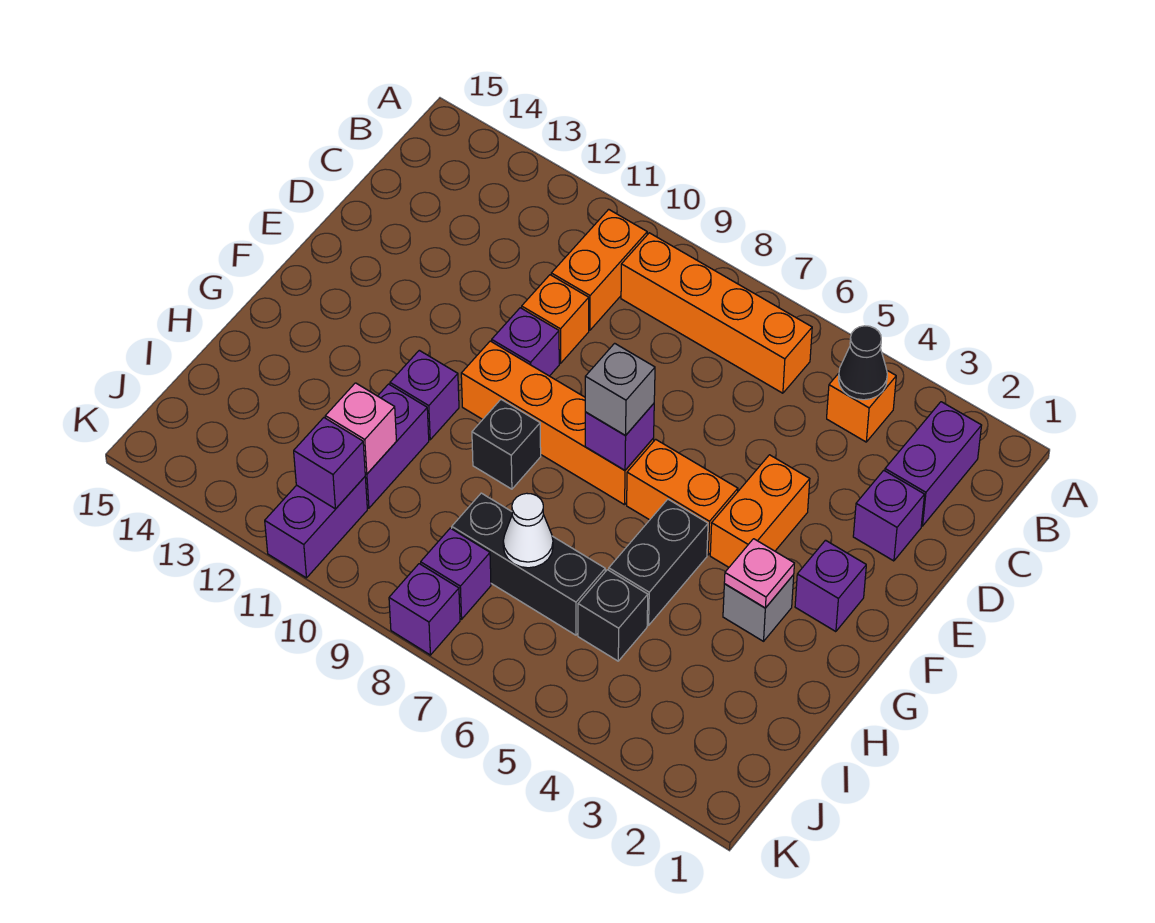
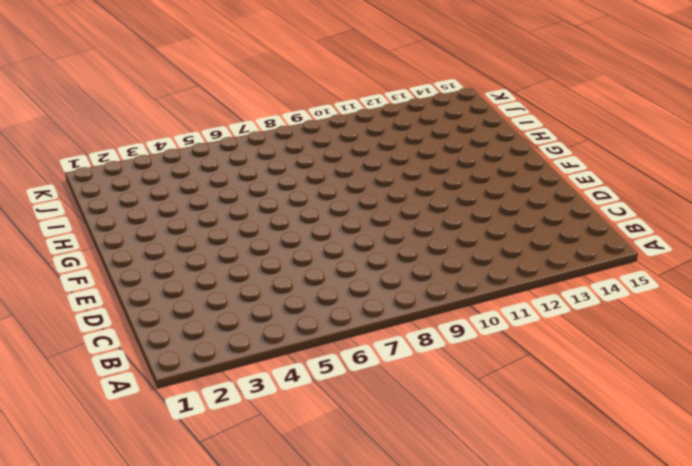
none -> purple 1x2 brick [885,402,982,526]
none -> orange 1x1 brick [827,371,896,442]
none -> orange 1x4 brick [621,233,812,393]

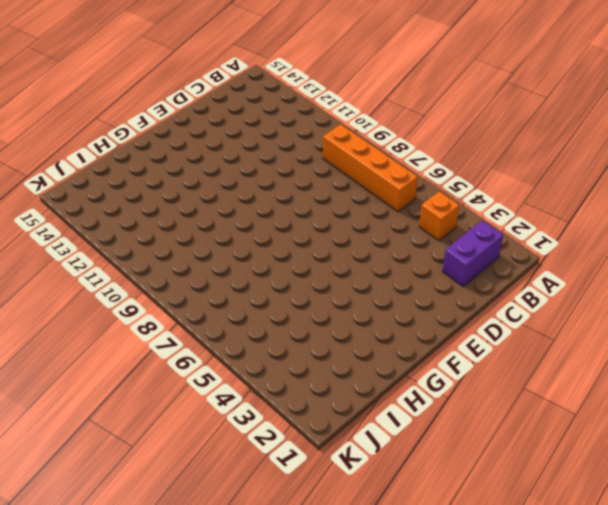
none -> orange 1x2 brick [551,209,647,330]
none -> purple 1x1 brick [853,470,925,561]
none -> orange 1x1 brick [522,275,589,363]

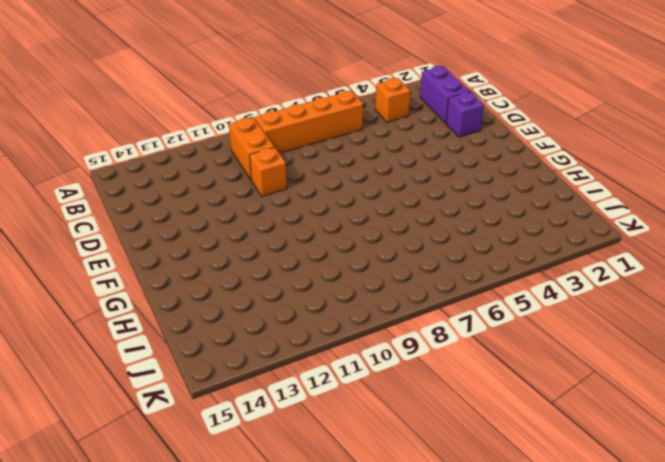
none -> orange 1x2 brick [710,455,810,567]
none -> purple 1x1 brick [492,308,559,376]
none -> purple 1x1 brick [795,540,866,632]

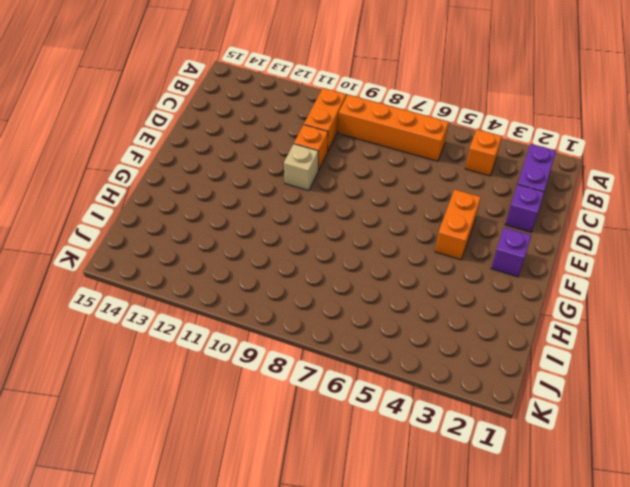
tan 1x1 brick [284,144,318,191] -> purple 1x1 brick [492,308,559,376]
none -> orange 1x2 brick [627,439,738,555]
none -> orange 1x4 brick [461,341,654,505]
none -> grey 1x1 brick [723,575,794,641]

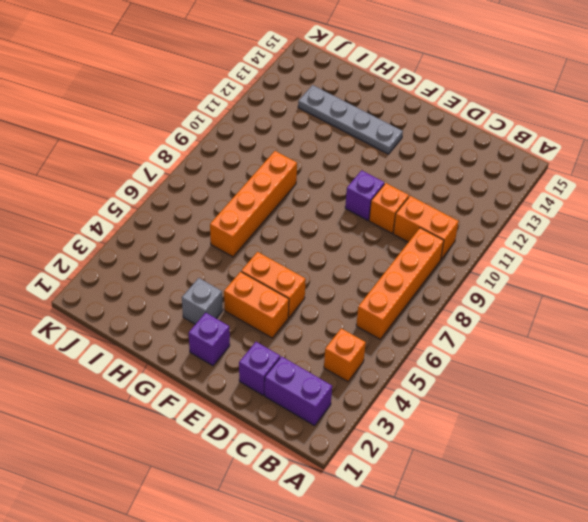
orange 1x2 brick [241,252,306,318] -> orange 1x2 brick turned to [627,439,738,555]
grey 1x4 plate [298,85,403,154] -> none
orange 1x4 brick [210,151,297,257] -> orange 1x4 brick moved to [461,341,654,505]
none -> black 1x2 brick [609,499,708,625]
none -> black 1x1 brick [472,400,541,489]
none -> purple 1x1 brick [390,350,459,440]

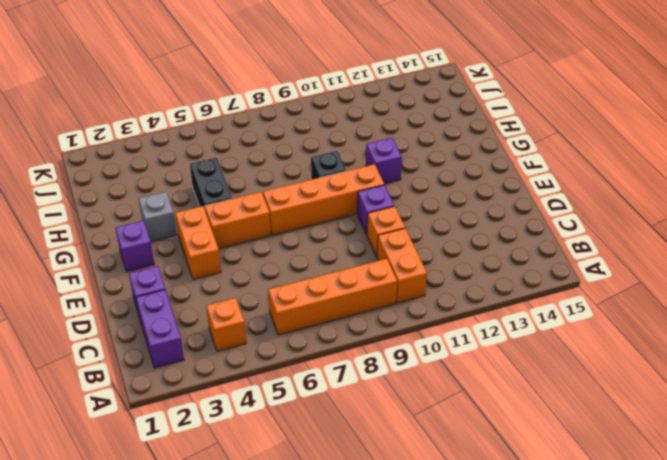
none -> purple 1x2 brick [365,384,429,508]
none -> black 1x1 brick [578,570,648,661]
none -> black 1x3 brick [452,493,605,635]

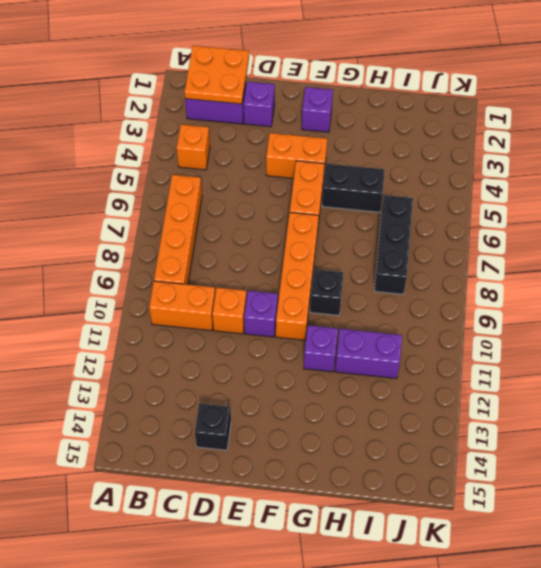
orange 2x2 plate [185,46,249,104] -> none
black 1x1 brick [195,404,231,450] -> black 1x1 brick moved to [578,570,648,661]
none -> grey 1x1 brick [723,575,794,641]
none -> purple 1x1 brick [421,528,491,619]
none -> purple 1x2 brick [265,477,367,578]

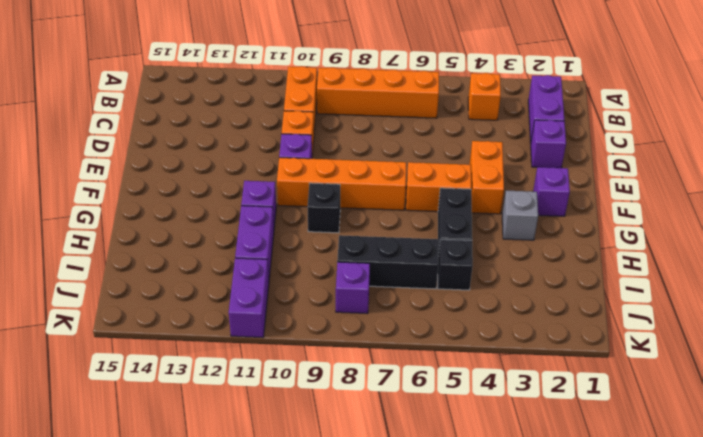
none -> purple 1x1 brick [389,564,460,655]
none -> black 1x1 cone [838,326,887,400]
none -> purple 1x1 brick [585,404,654,470]

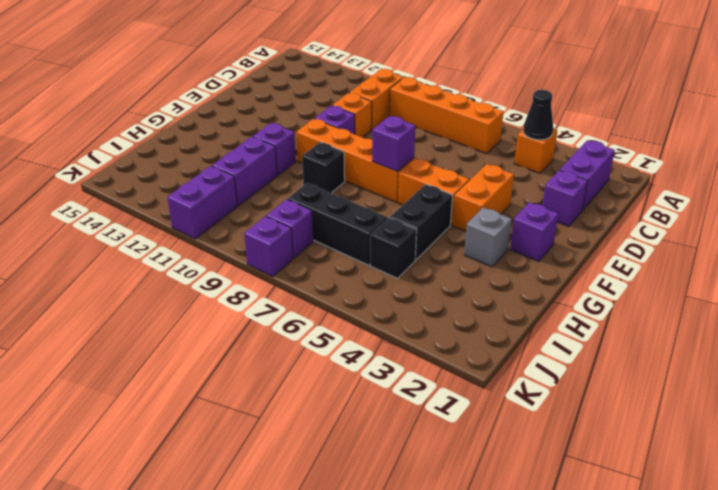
none -> pink 1x1 plate [724,539,794,608]
none -> white 1x1 cone [503,493,553,568]
none -> pink 1x1 brick [325,383,396,474]

